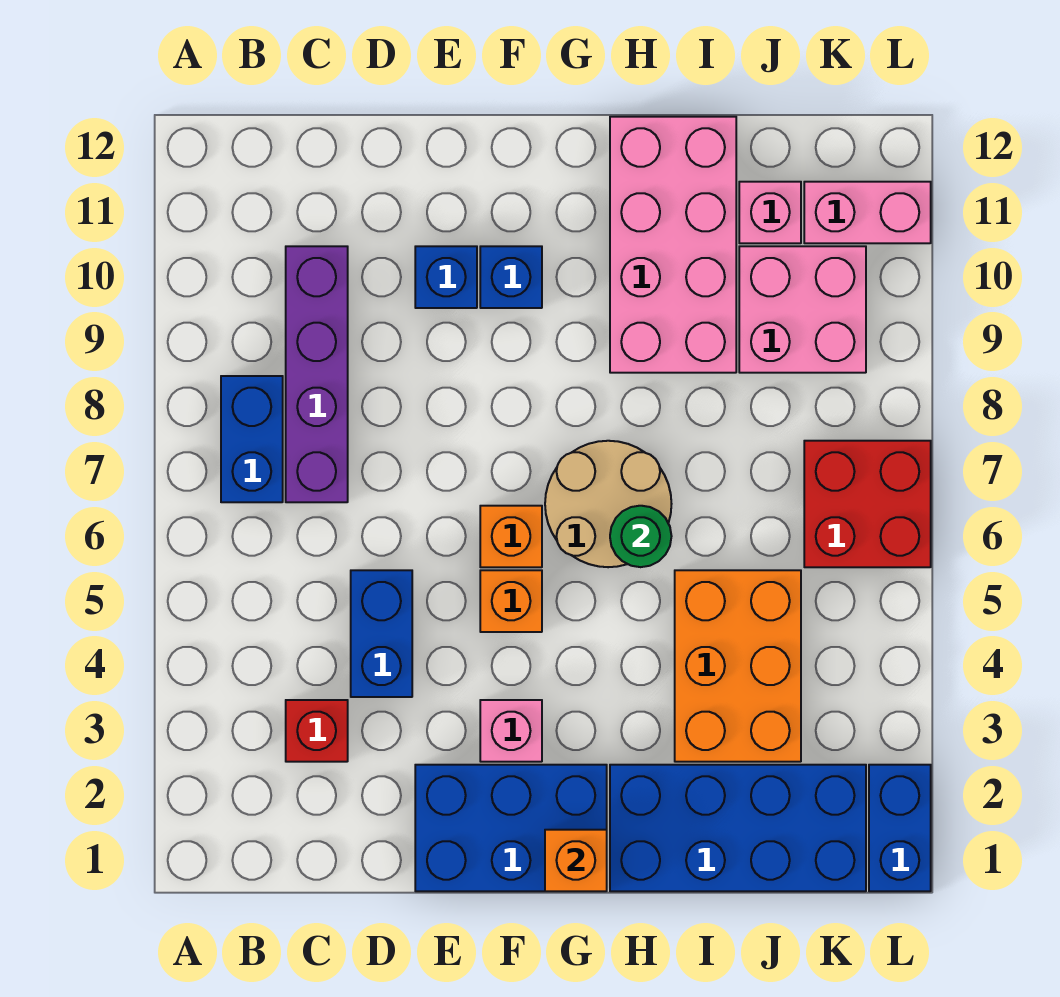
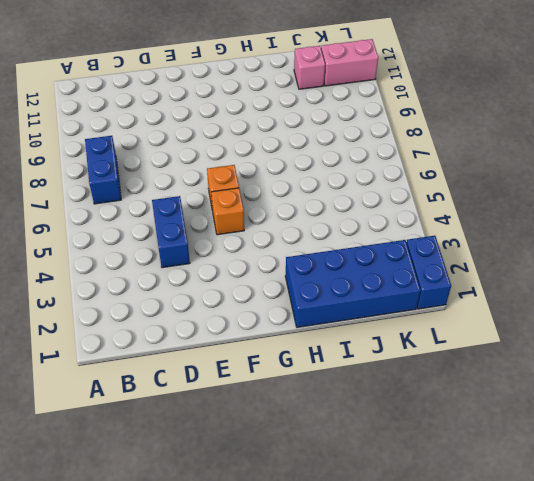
none -> red 1x1 brick [286,700,348,762]
none -> purple 1x4 brick [286,246,348,502]
none -> blue 2x3 brick [415,765,607,891]

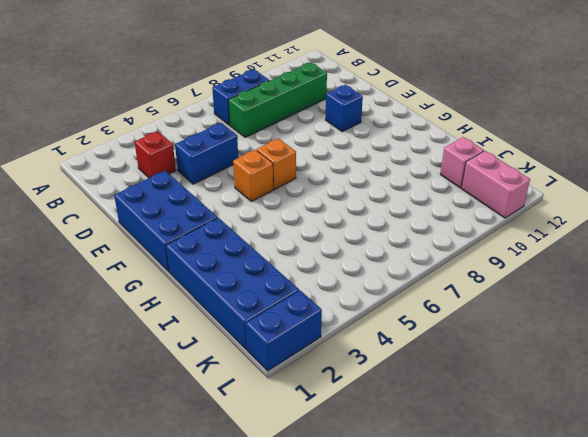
green 1x4 brick [228,62,327,137] -> purple 1x4 brick [286,246,348,502]
none -> pink 1x1 brick [480,700,542,762]
none -> blue 1x1 brick [480,246,542,308]
none -> tan 2x2 round brick [545,441,671,567]

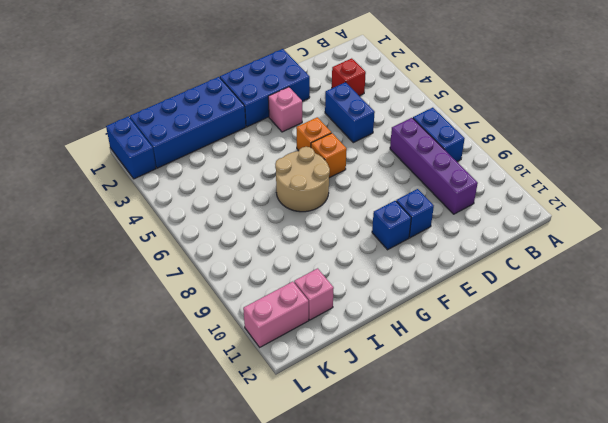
none -> pink 2x4 brick [610,117,736,373]
none -> orange 2x3 brick [675,570,801,762]
none -> pink 2x2 brick [739,246,866,373]

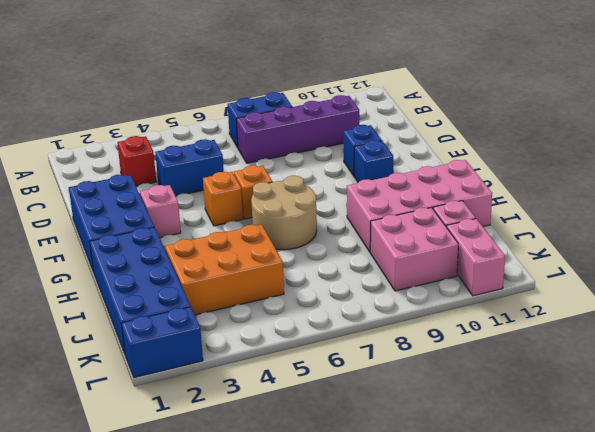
none -> red 2x2 brick [804,441,931,567]
none -> orange 1x1 brick [545,830,607,891]
none -> green 1x1 round brick [610,506,672,567]

